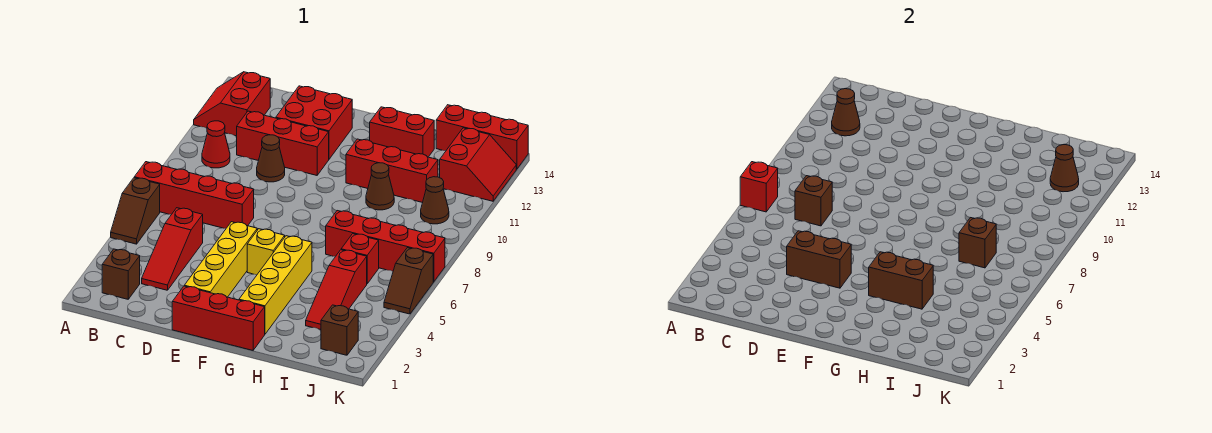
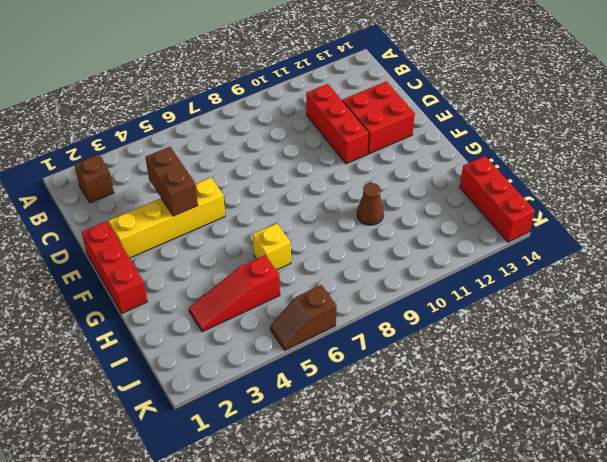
yellow 1x1 brick [253,224,291,270] -> yellow 1x1 brick moved to [247,229,285,275]
none -> brown 1x2 slope [111,178,160,244]
none -> red 1x4 brick [134,162,254,228]
none -> red 2x2 slope [194,72,270,136]
none -> red 1x1 cone [202,121,230,168]

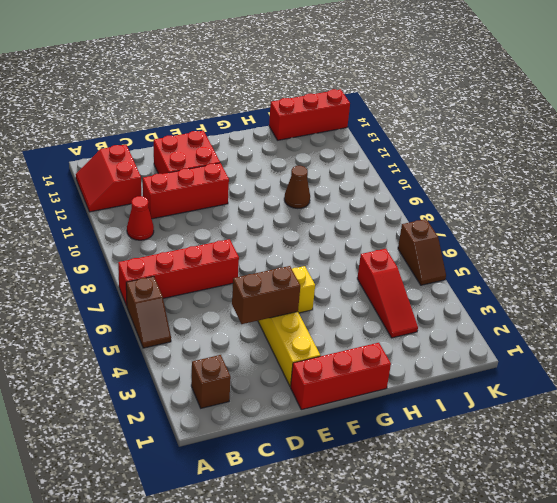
none -> red 1x3 slope [142,208,203,290]
none -> brown 1x1 cone [257,135,285,182]
none -> yellow 1x4 brick [239,236,312,334]
none -> red 1x3 brick [346,139,438,203]

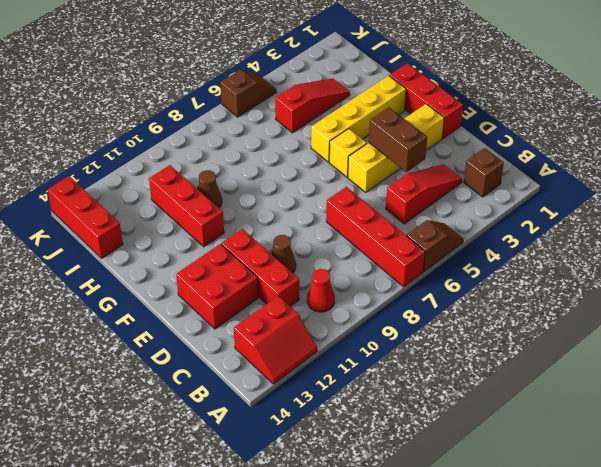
none -> red 1x2 brick [369,107,434,157]
none -> red 1x4 brick [326,211,445,282]
none -> red 1x1 brick [341,234,379,284]
none -> brown 1x1 brick [321,305,358,355]

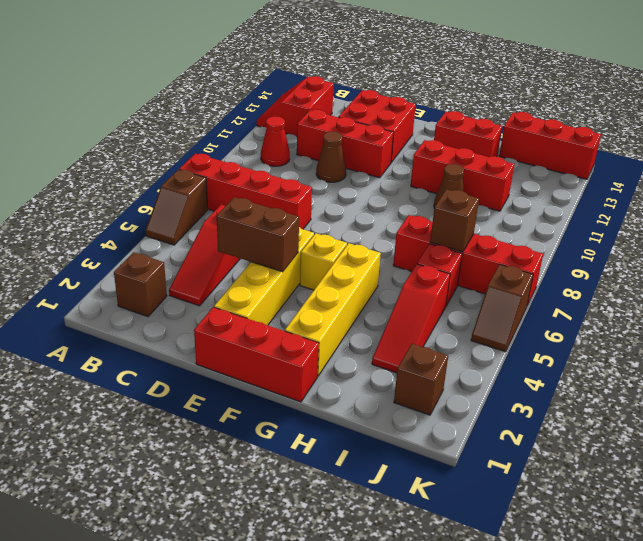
none -> brown 1x1 cone [421,177,449,224]
none -> red 2x2 slope [440,128,516,201]
none -> red 1x1 brick [740,162,778,212]
none -> brown 1x1 cone [832,89,860,136]

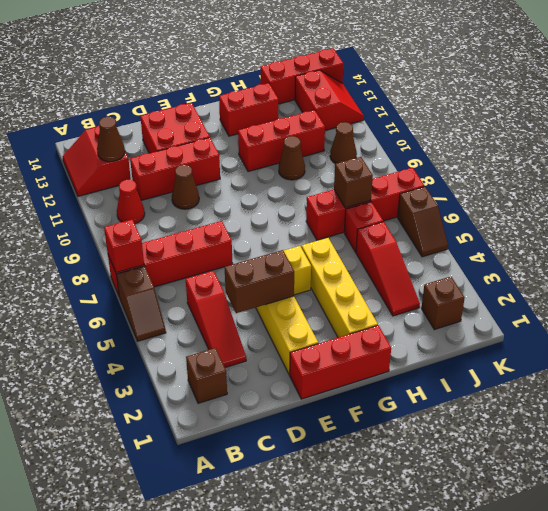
none -> brown 1x1 brick [795,176,832,226]
none -> brown 1x2 brick [869,252,933,309]
none -> brown 1x1 cone [1050,145,1079,192]

